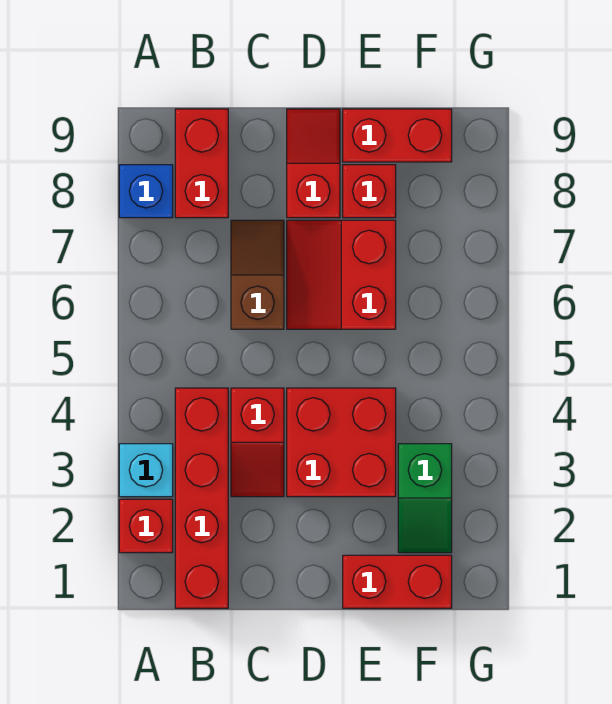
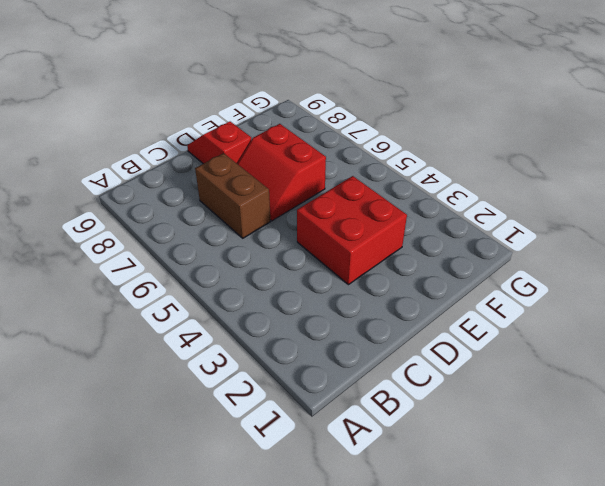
brown 1x2 brick [195,153,270,238] -> brown 1x2 slope [231,220,284,329]
none -> red 1x1 brick [119,499,173,553]
none -> cyan 1x1 brick [119,444,173,497]
none -> blue 1x1 brick [119,165,173,218]

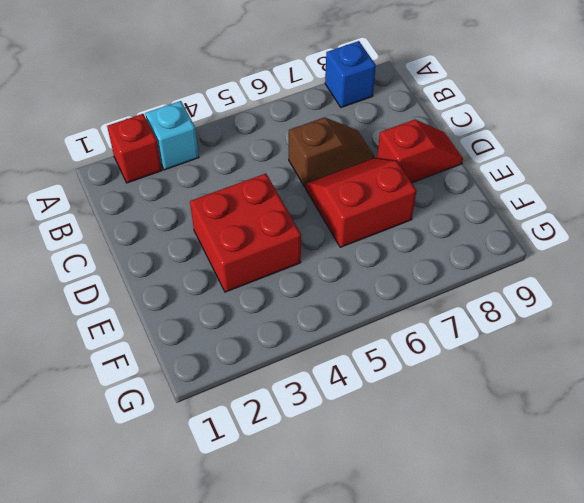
none -> red 1x4 brick [175,388,228,608]
none -> red 1x2 brick [175,109,228,218]
none -> red 1x2 slope [231,388,284,497]

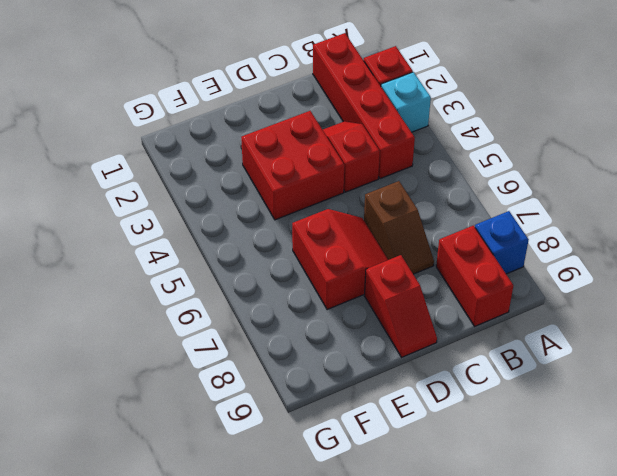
none -> red 1x2 brick [343,555,452,608]
none -> red 1x1 brick [343,165,396,218]
none -> red 1x2 brick [343,109,452,162]

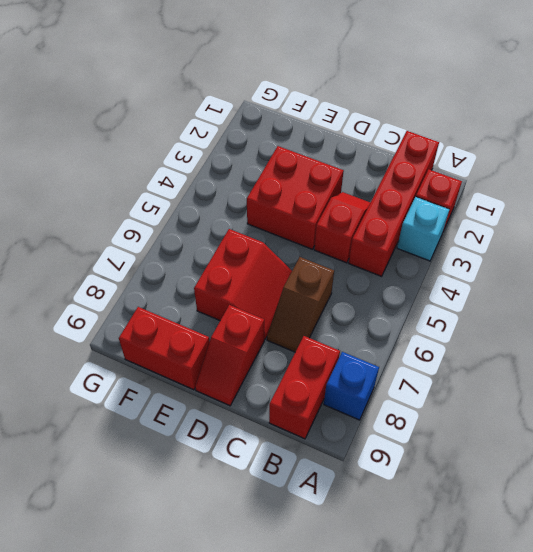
none -> red 1x2 brick [343,555,452,608]
none -> red 1x1 brick [343,165,396,218]
none -> green 1x2 slope [398,444,452,553]

